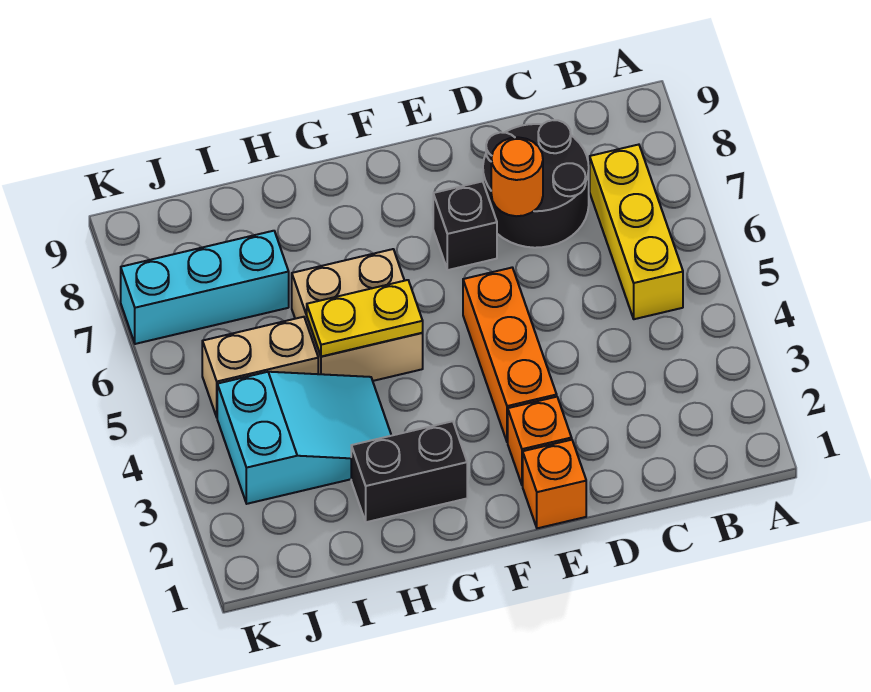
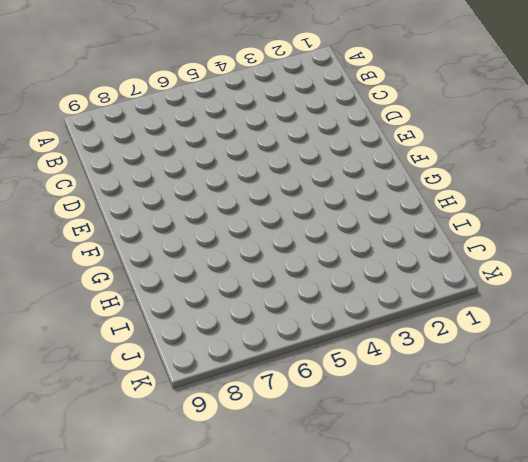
none -> yellow 1x3 brick [590,145,683,319]
none -> black 2x2 round brick [483,120,589,248]
none -> orange 1x1 brick [523,440,586,528]

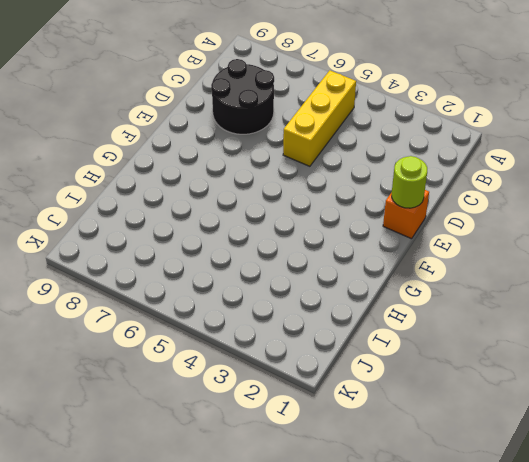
yellow 1x3 brick [283,70,356,166] -> yellow 1x3 brick turned to [590,145,683,319]
lime 1x1 round brick [392,156,427,208] -> none
none -> orange 1x1 brick [508,397,572,485]
none -> orange 1x3 brick [463,268,557,442]
none -> black 1x1 brick [433,181,497,270]

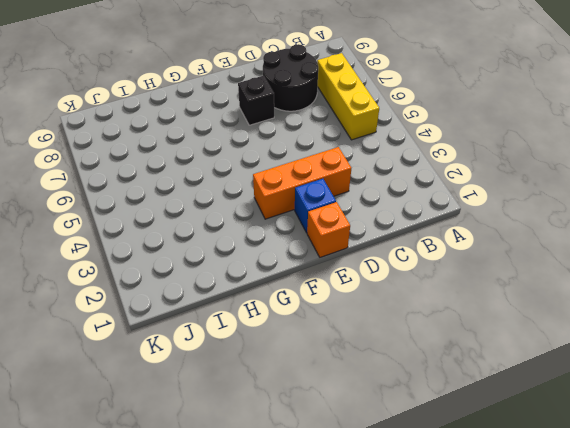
orange 1x3 brick [253,147,351,219] -> orange 1x3 brick turned to [463,268,557,442]
blue 1x1 brick [295,179,336,233] -> orange 1x1 brick [508,397,572,485]
none -> black 1x2 brick [351,421,467,522]
none -> tan 2x2 brick [292,249,423,381]
none -> cyan 2x3 slope [217,372,391,504]

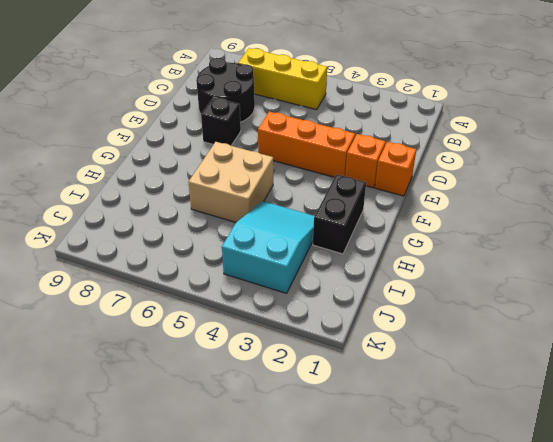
none -> tan 1x2 brick [202,317,318,417]
none -> cyan 1x3 brick [121,231,289,344]
none -> orange 1x1 round brick [491,137,543,216]

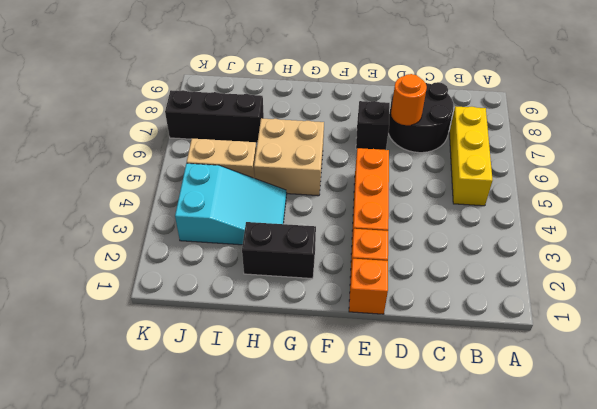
black 1x3 brick [165,90,264,143] -> cyan 1x3 brick [121,231,289,344]
none -> yellow 1x2 plate [307,280,423,356]

